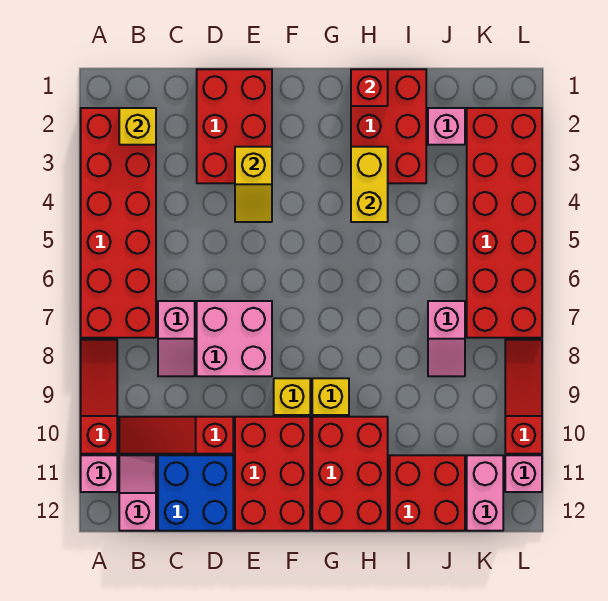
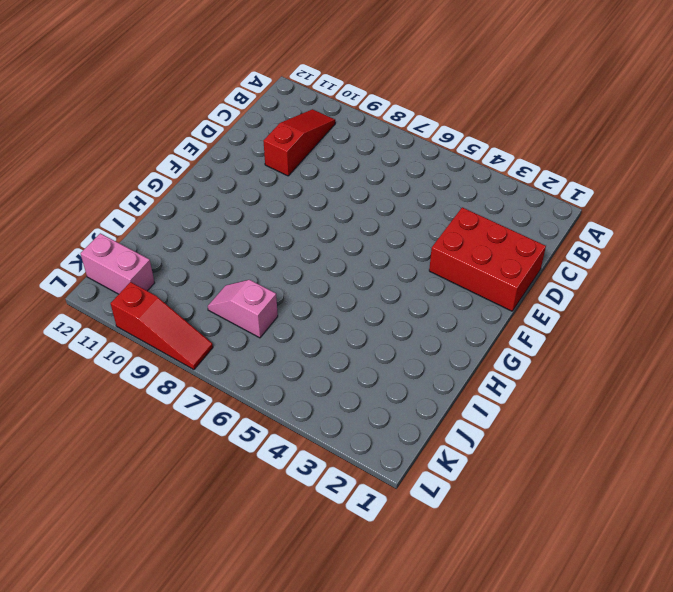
none -> red 2x6 brick [81,108,156,338]
none -> red 1x3 slope [81,340,117,454]
none -> pink 1x1 brick [81,455,117,492]

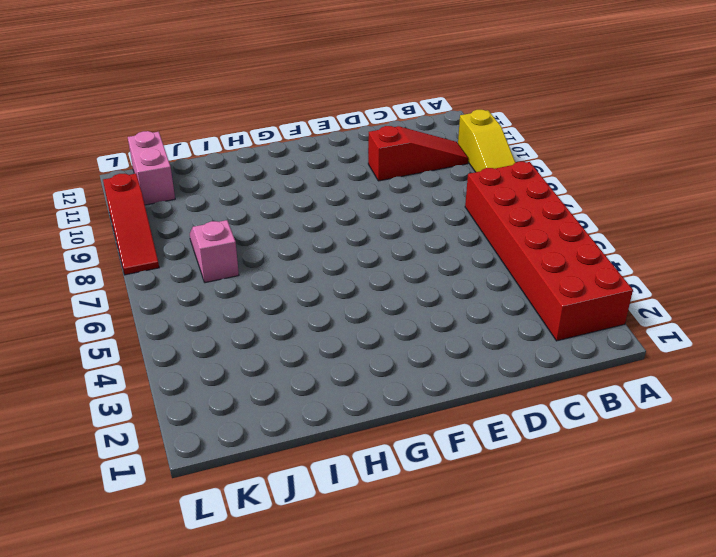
yellow 1x3 slope [458,110,515,172] -> red 1x3 slope [81,340,117,454]
none -> pink 1x1 brick [81,455,117,492]
none -> pink 1x2 slope [119,455,156,531]
none -> pink 1x2 slope [158,301,195,376]

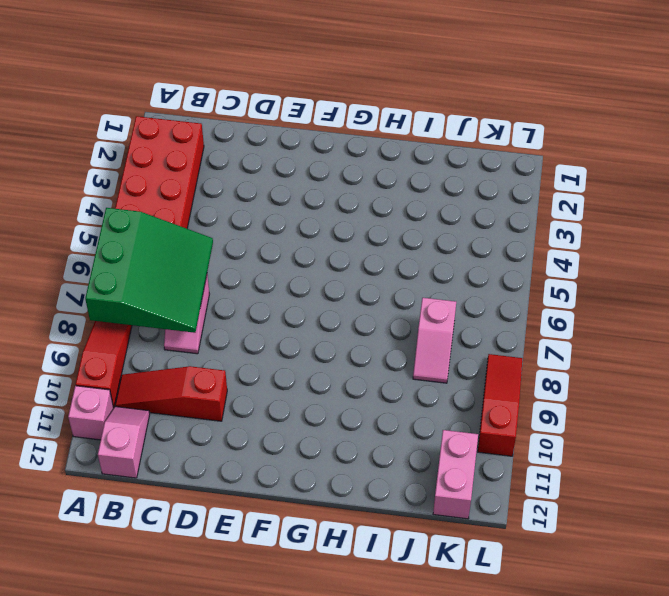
green 3x3 slope [85,208,213,333] -> none
none -> blue 2x2 brick [158,455,233,531]
none -> red 2x3 brick [197,69,272,183]
none -> pink 2x2 brick [197,301,272,376]

